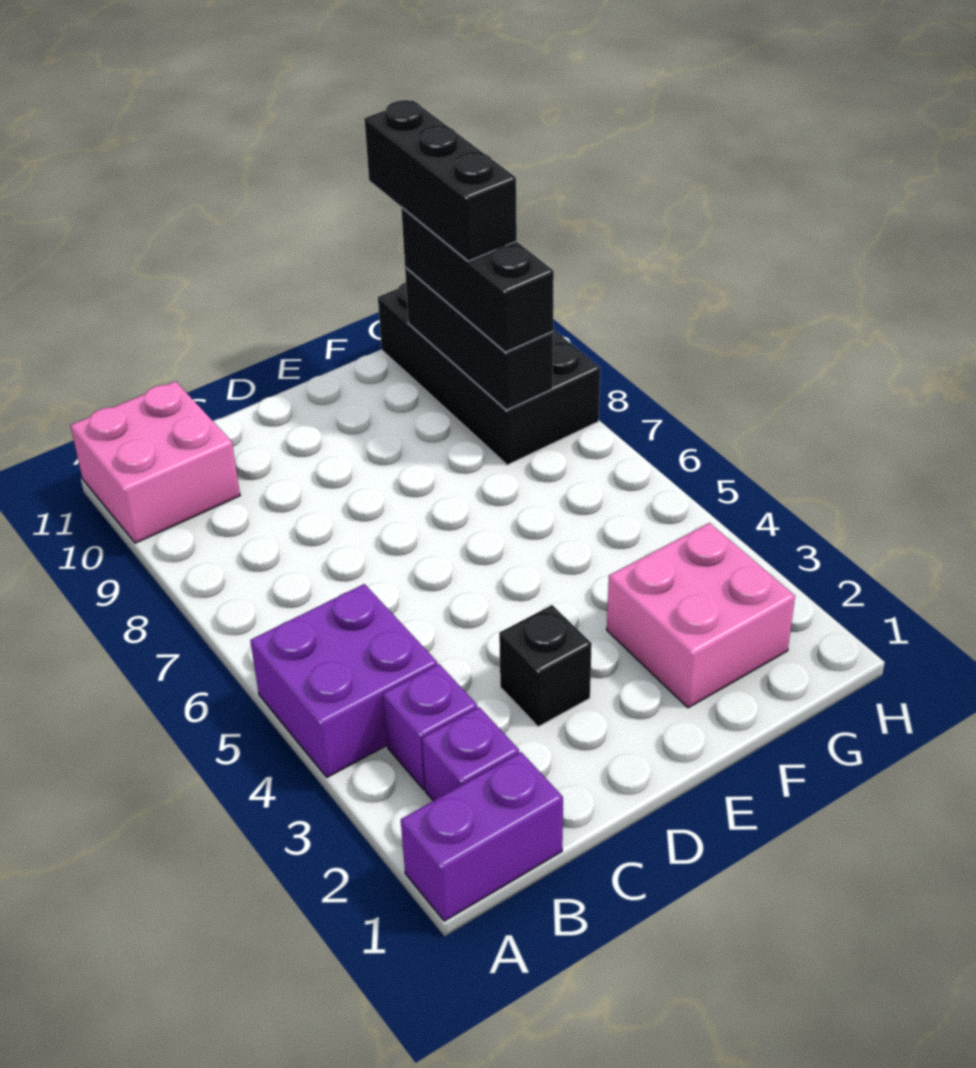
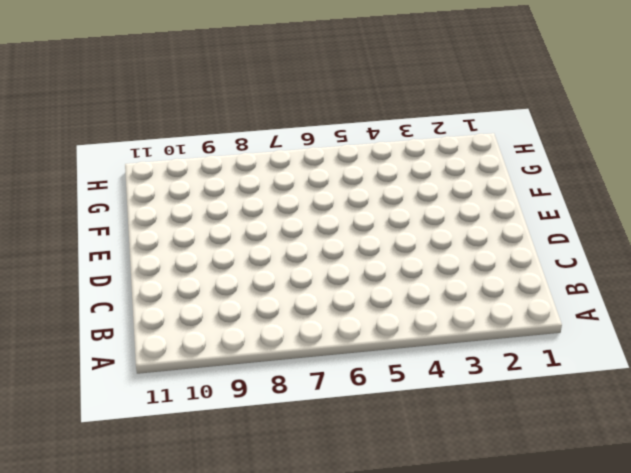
none -> purple 1x2 brick [401,752,563,921]
none -> purple 2x2 brick [250,584,437,777]

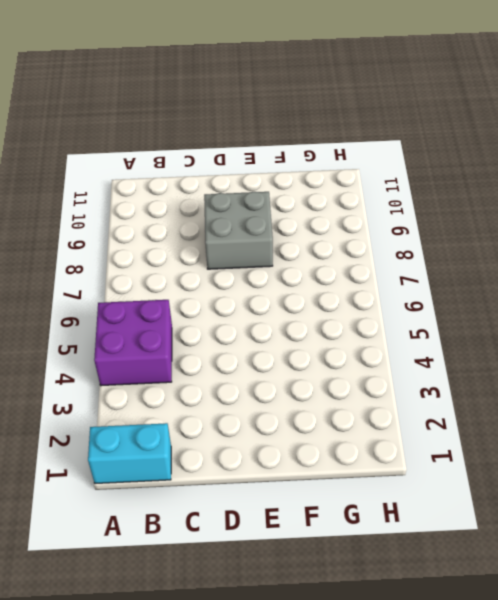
cyan 1x2 brick [88,423,171,483] -> purple 1x2 brick [401,752,563,921]
grey 2x2 brick [204,192,273,269] -> none
none -> pink 2x2 brick [70,381,240,543]
none -> purple 1x1 brick [422,707,519,801]

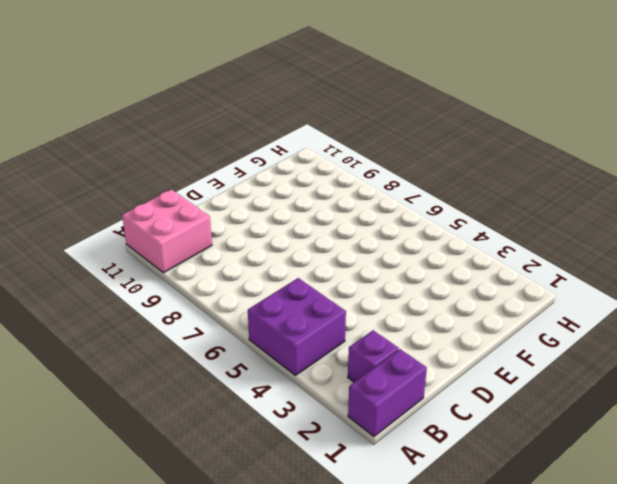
none -> purple 1x1 brick [383,664,477,790]
none -> black 1x1 brick [499,605,592,727]

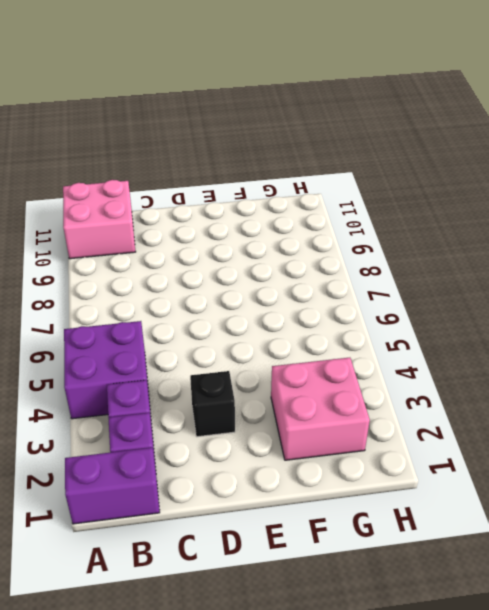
none -> black 2x4 brick [378,282,600,465]
none -> black 1x3 brick [405,267,553,410]

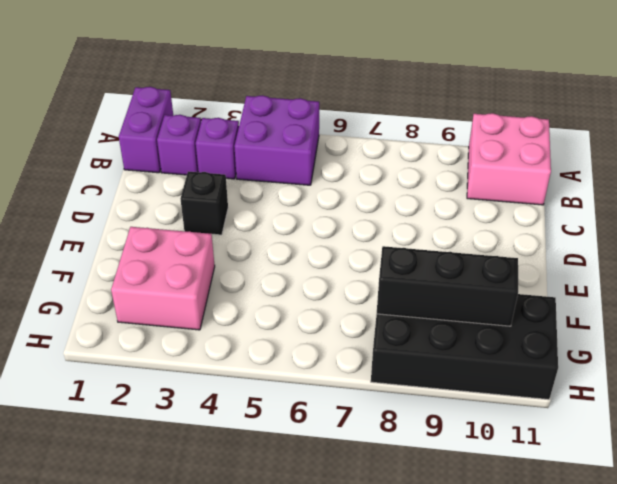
none -> black 1x3 brick [401,208,554,352]
none -> black 1x3 brick [365,100,517,261]

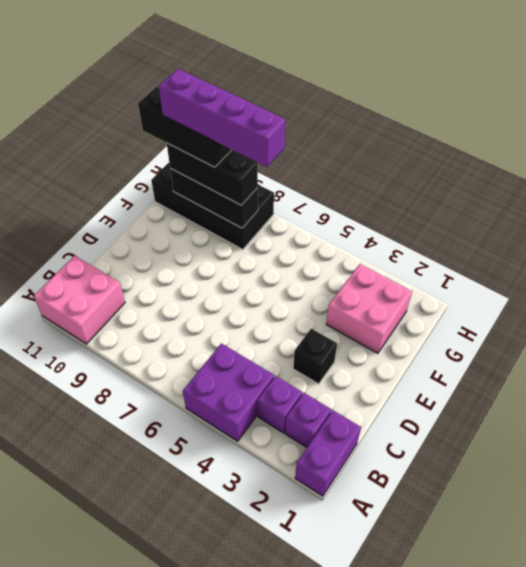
purple 1x4 brick [159,69,285,167] -> none

